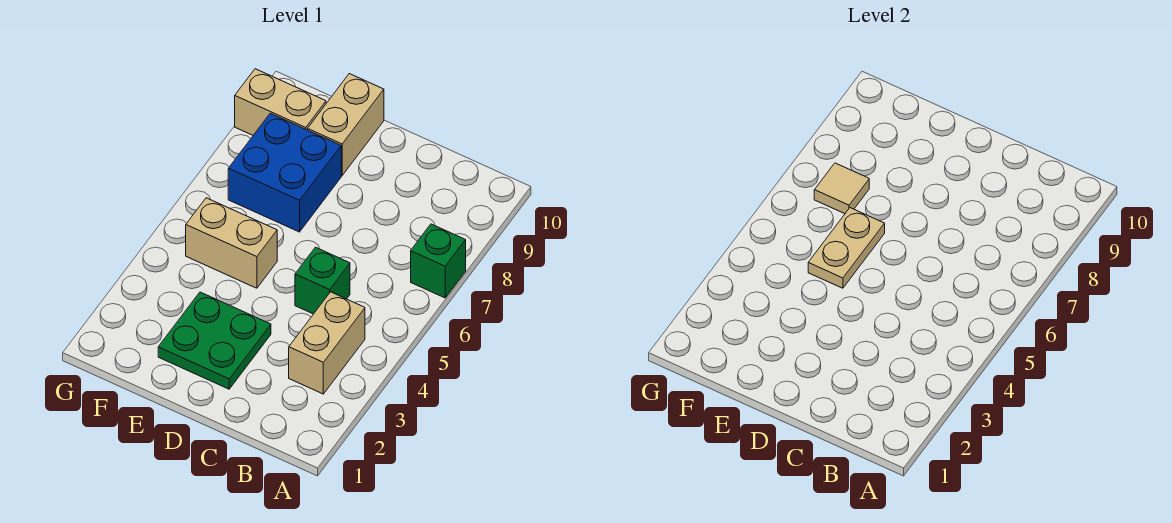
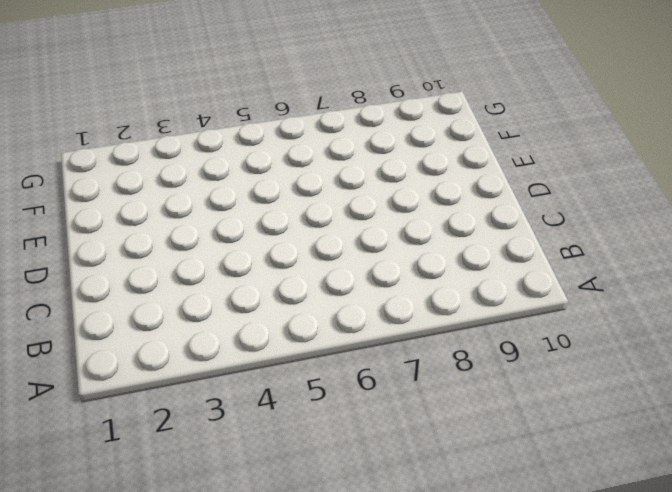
none -> green 1x1 brick [411,224,466,298]
none -> tan 1x2 brick [289,292,365,394]

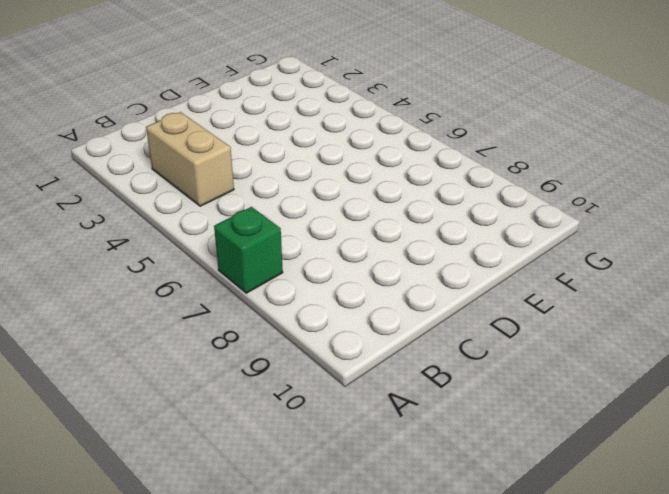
none -> green 1x1 brick [295,247,350,314]
none -> green 2x2 plate [158,292,271,389]

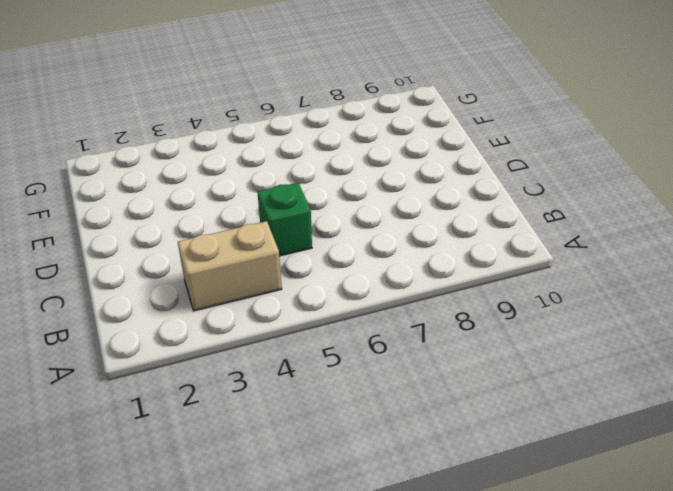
none -> green 1x1 brick [411,224,466,298]
none -> green 2x2 plate [158,292,271,389]

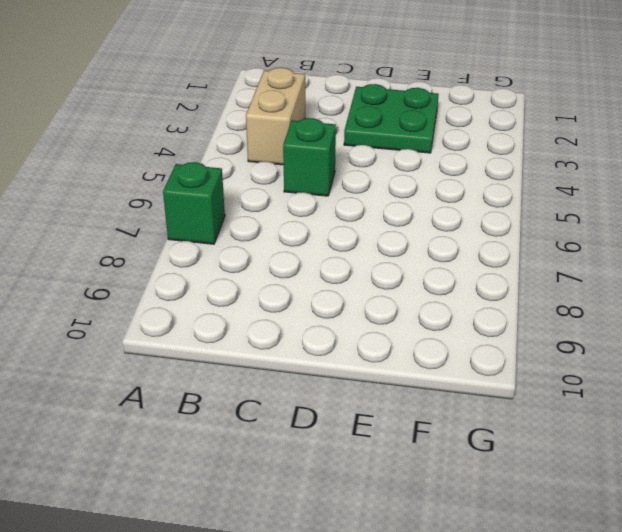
none -> tan 1x2 brick [186,198,277,288]
none -> blue 2x2 brick [228,113,341,232]

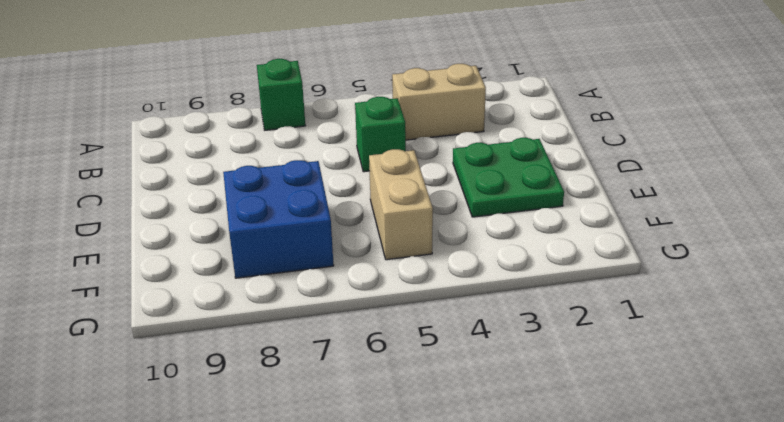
none -> tan 1x2 brick [308,74,384,176]
none -> tan 1x2 brick [235,69,326,135]

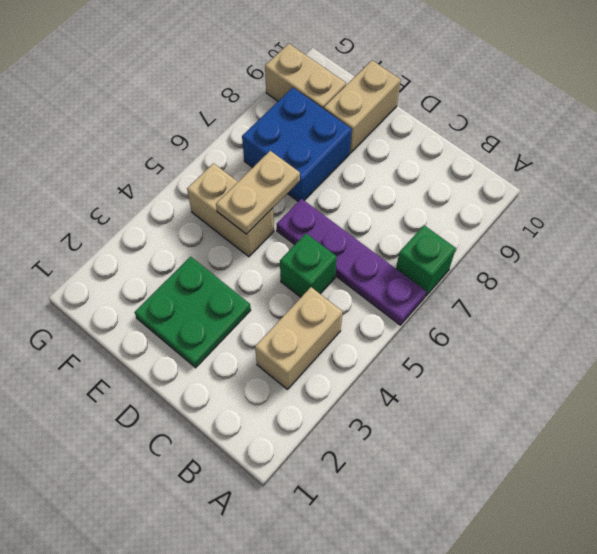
purple 1x4 plate [277,199,426,325] -> none
none -> tan 1x1 tile [814,163,869,214]

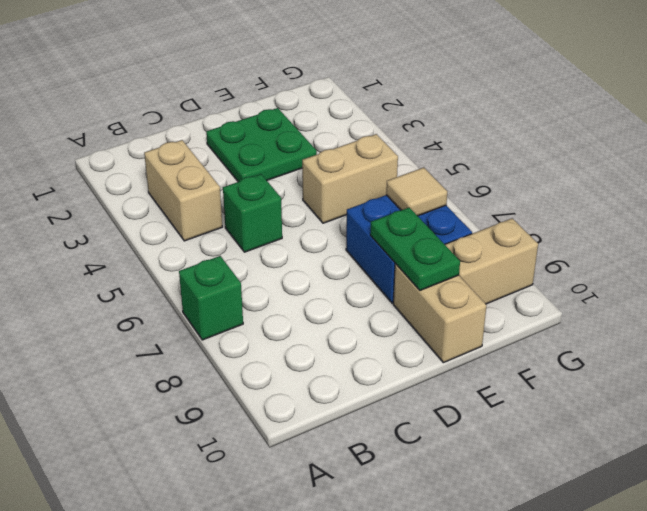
green 1x2 plate [370,208,460,290] -> none
none -> tan 1x2 plate [808,208,885,288]

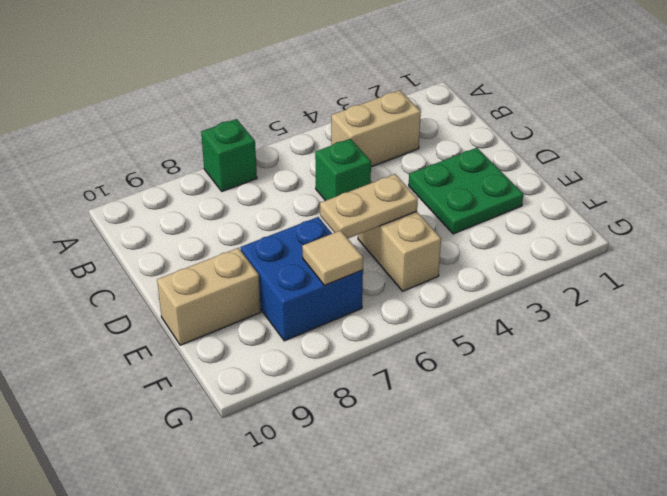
none -> tan 1x2 brick [235,69,326,135]

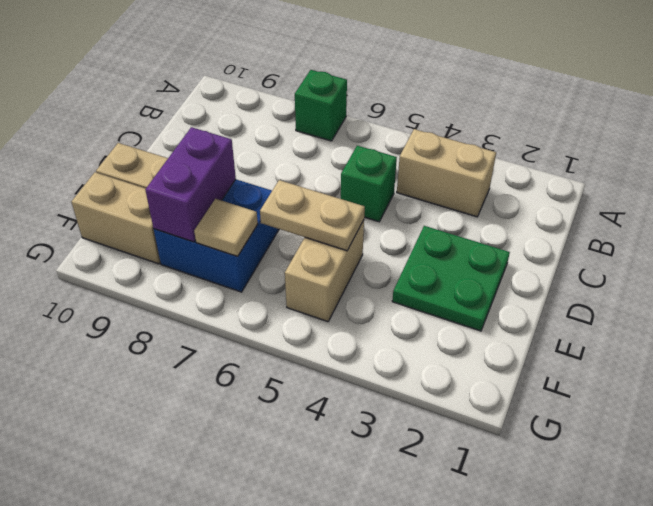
purple 1x2 brick [145,127,236,242] -> none
tan 1x2 brick [72,172,160,264] -> tan 1x2 brick turned to [235,69,326,135]

